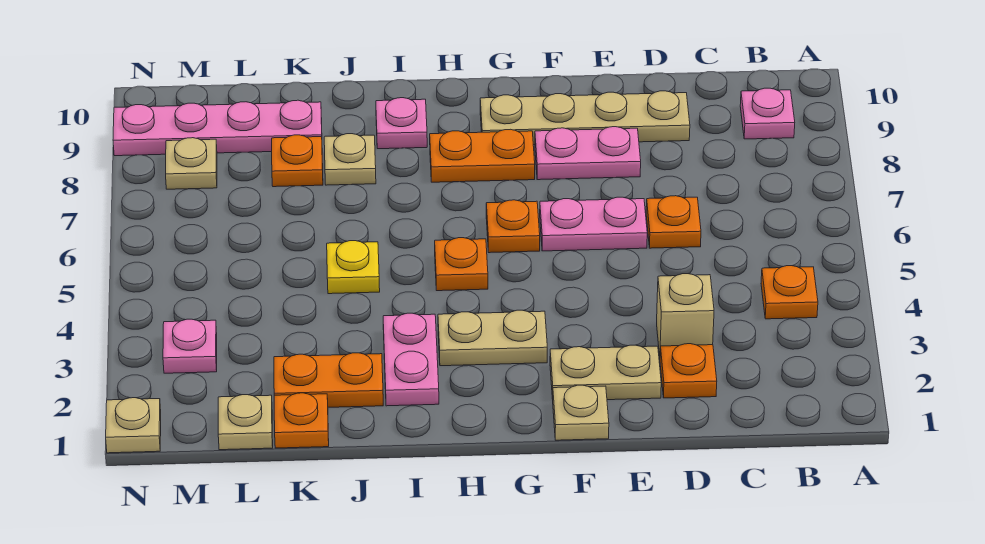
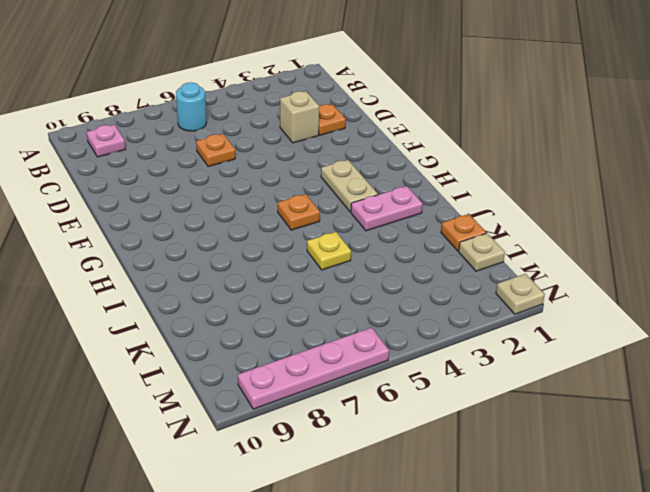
cyan 1x1 round brick [176,82,206,131] -> none
pink 1x4 plate [238,328,389,409] -> pink 1x4 plate turned to [113,100,322,156]
none -> orange 1x1 plate [761,266,818,319]
none -> tan 1x4 plate [480,91,690,145]
none -> tan 1x2 plate [550,345,661,400]

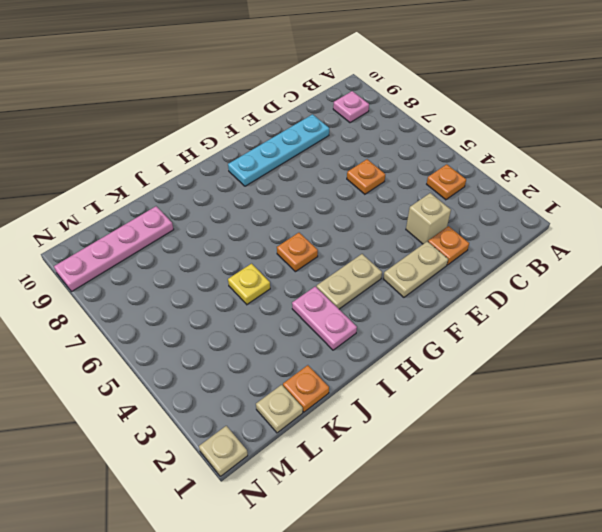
cyan 1x4 plate [228,114,329,186] -> tan 1x4 plate [480,91,690,145]
none -> pink 1x2 plate [540,197,647,251]
none -> pink 1x2 plate [535,127,641,180]
none -> tan 1x1 plate [553,385,609,440]

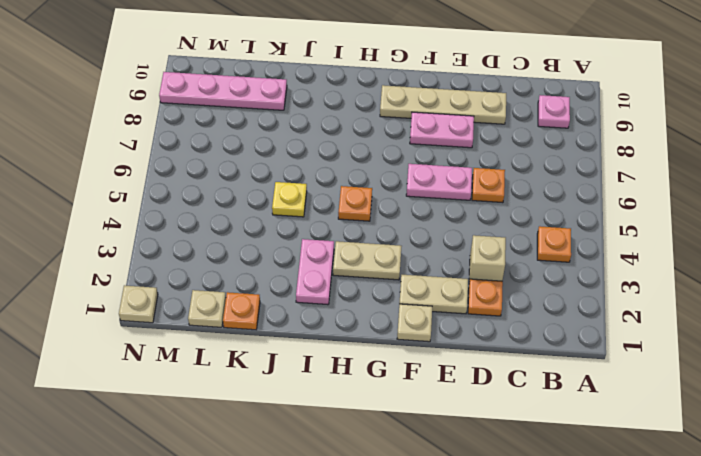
none -> orange 1x1 plate [486,200,540,253]
none -> orange 1x2 plate [430,129,535,182]
none -> pink 1x1 plate [376,98,427,149]

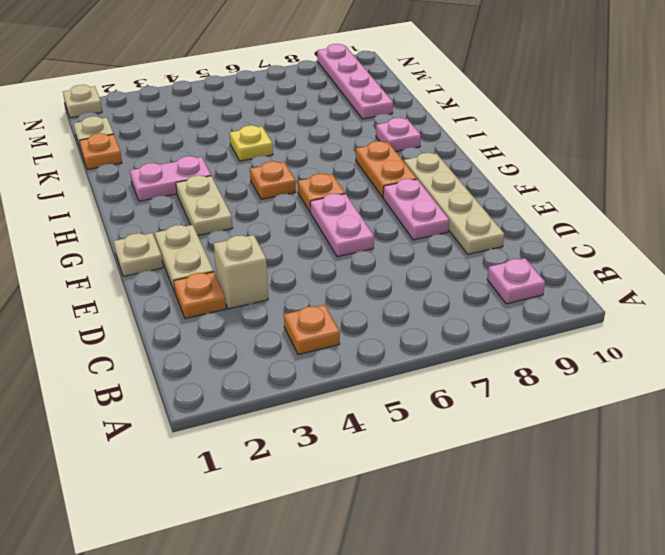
none -> orange 1x1 plate [646,196,701,248]
none -> orange 1x2 plate [274,353,383,407]
none -> tan 1x1 plate [324,134,376,185]

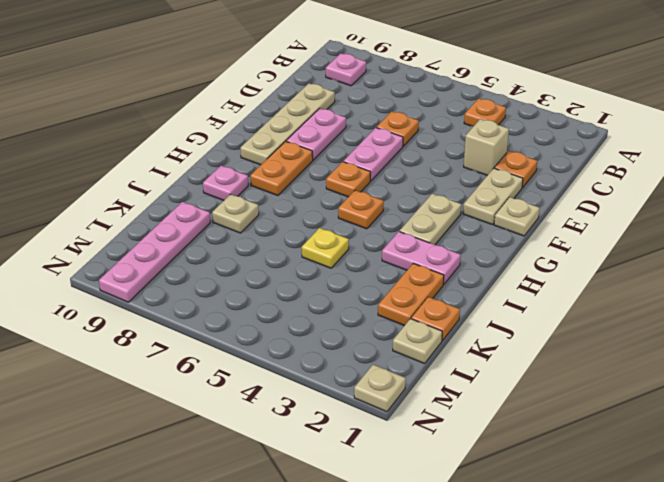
none -> orange 1x1 plate [272,135,323,187]
none -> pink 1x1 plate [163,319,217,373]
none -> tan 1x1 plate [166,138,217,189]

